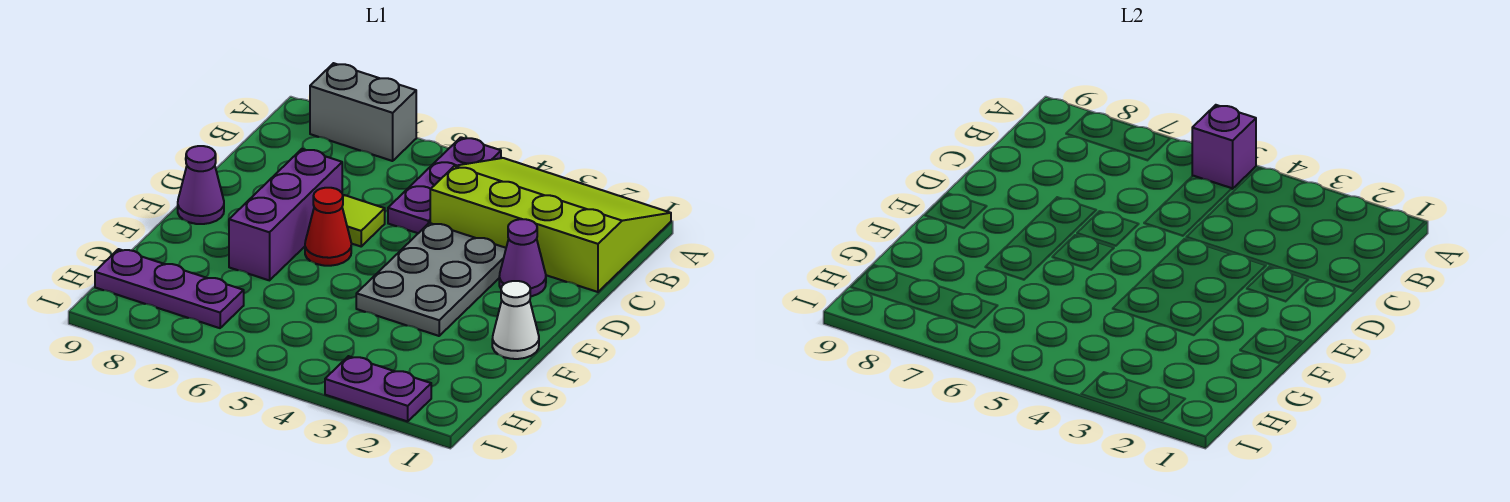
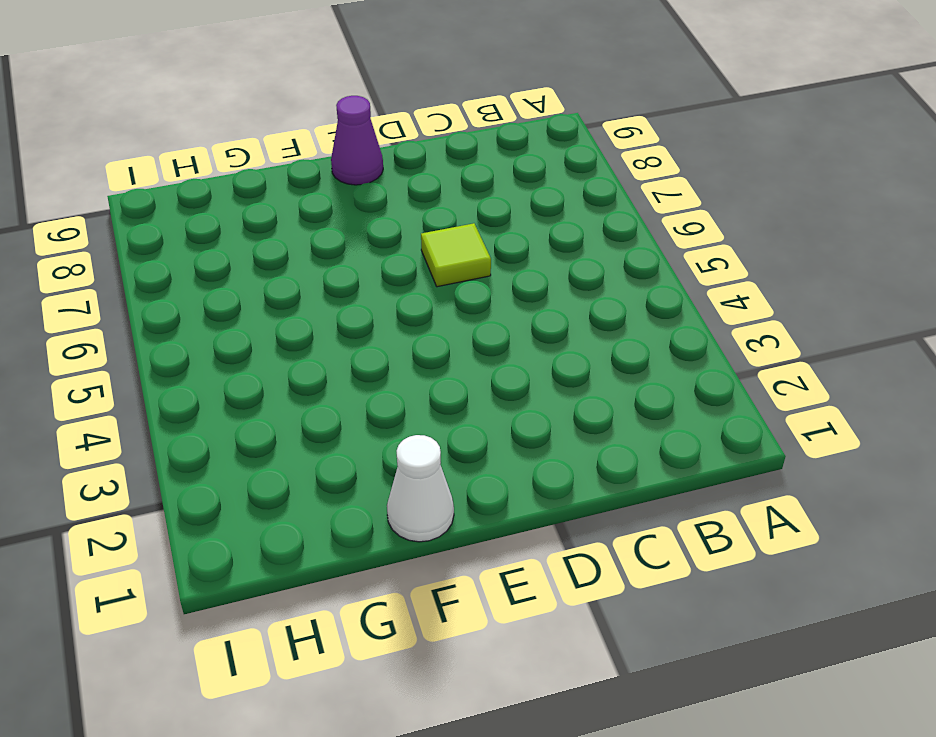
none -> lime 3x4 slope [430,158,671,292]
none -> purple 1x3 plate [388,137,501,233]
none -> grey 1x2 brick [310,63,416,161]

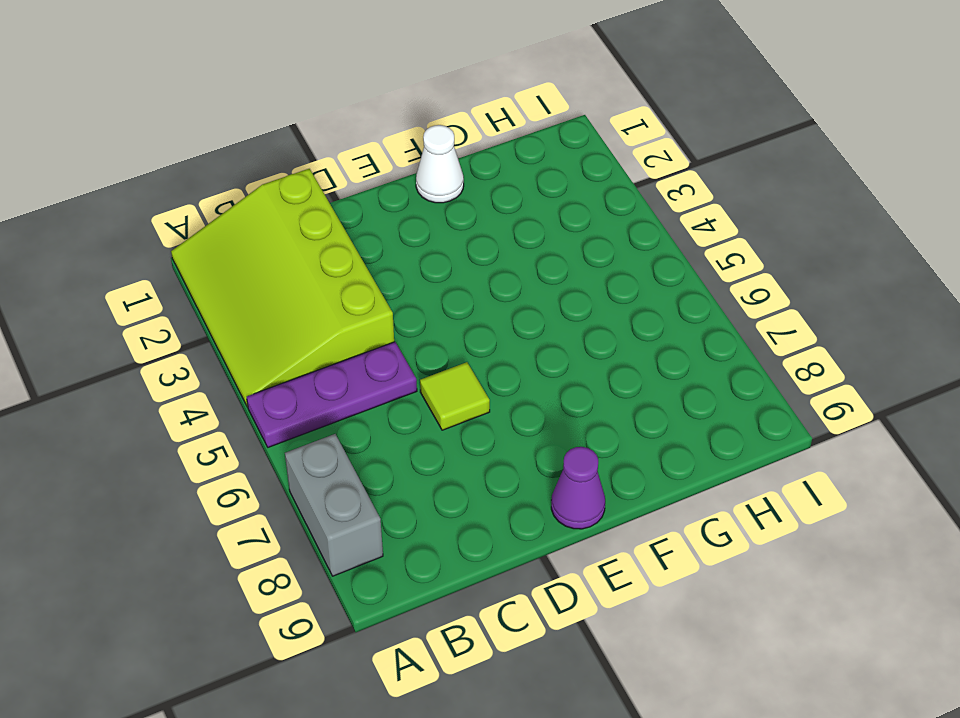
none -> purple 1x1 cone [499,219,546,297]
none -> grey 2x3 plate [356,223,506,336]
none -> purple 1x3 brick [229,149,342,280]

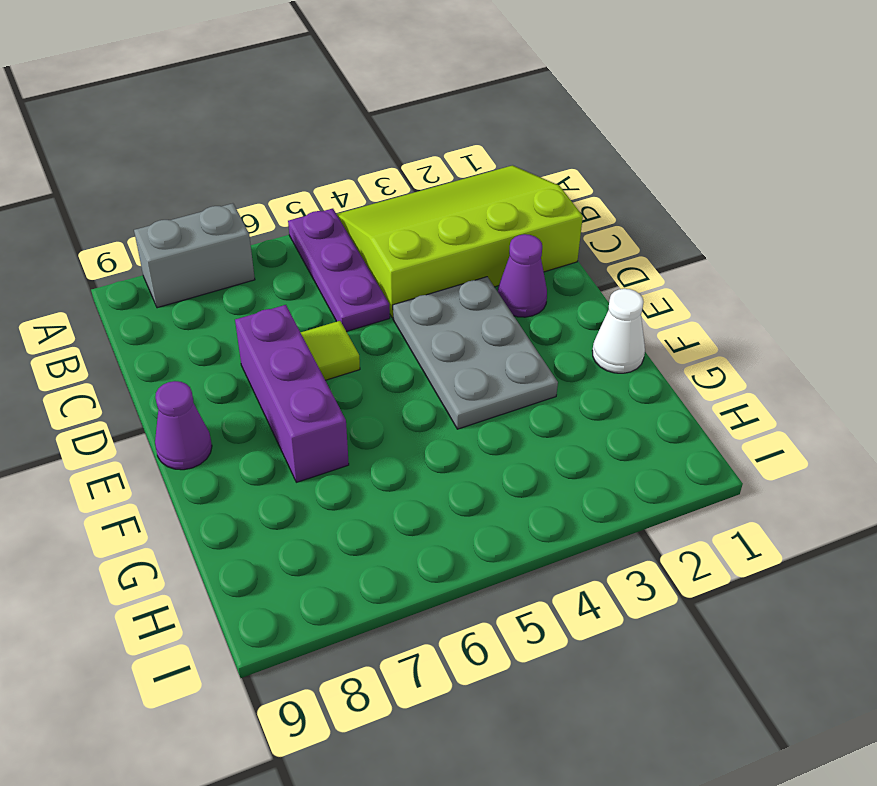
none -> red 1x1 cone [305,188,351,266]
none -> purple 1x3 plate [95,249,244,328]
none -> purple 1x2 plate [325,356,431,421]

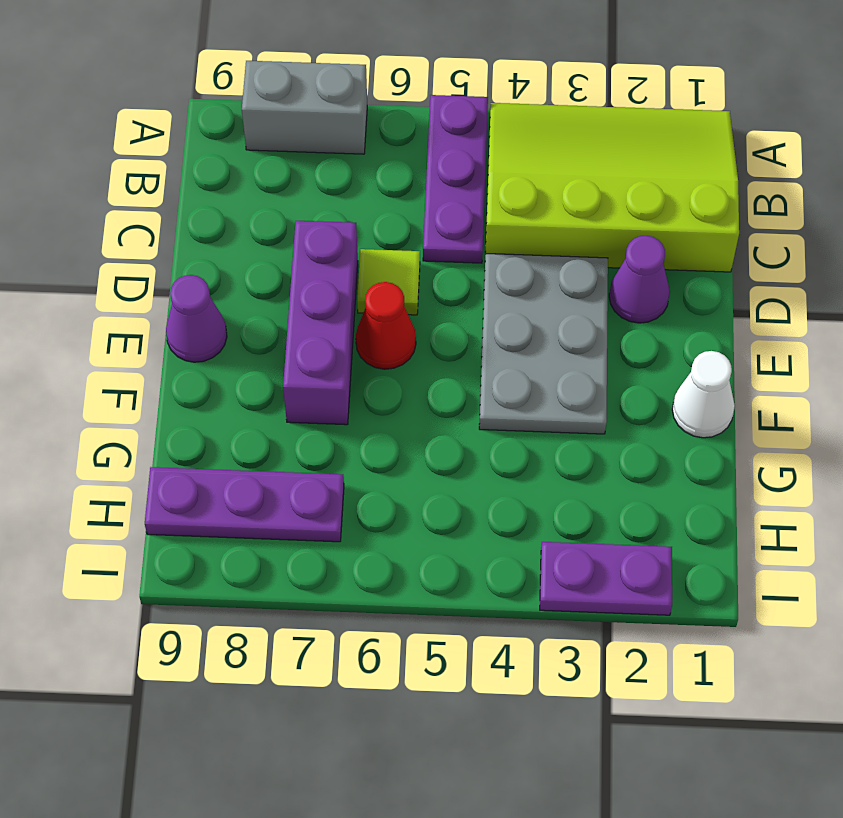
none -> purple 1x1 brick [1192,105,1256,189]

